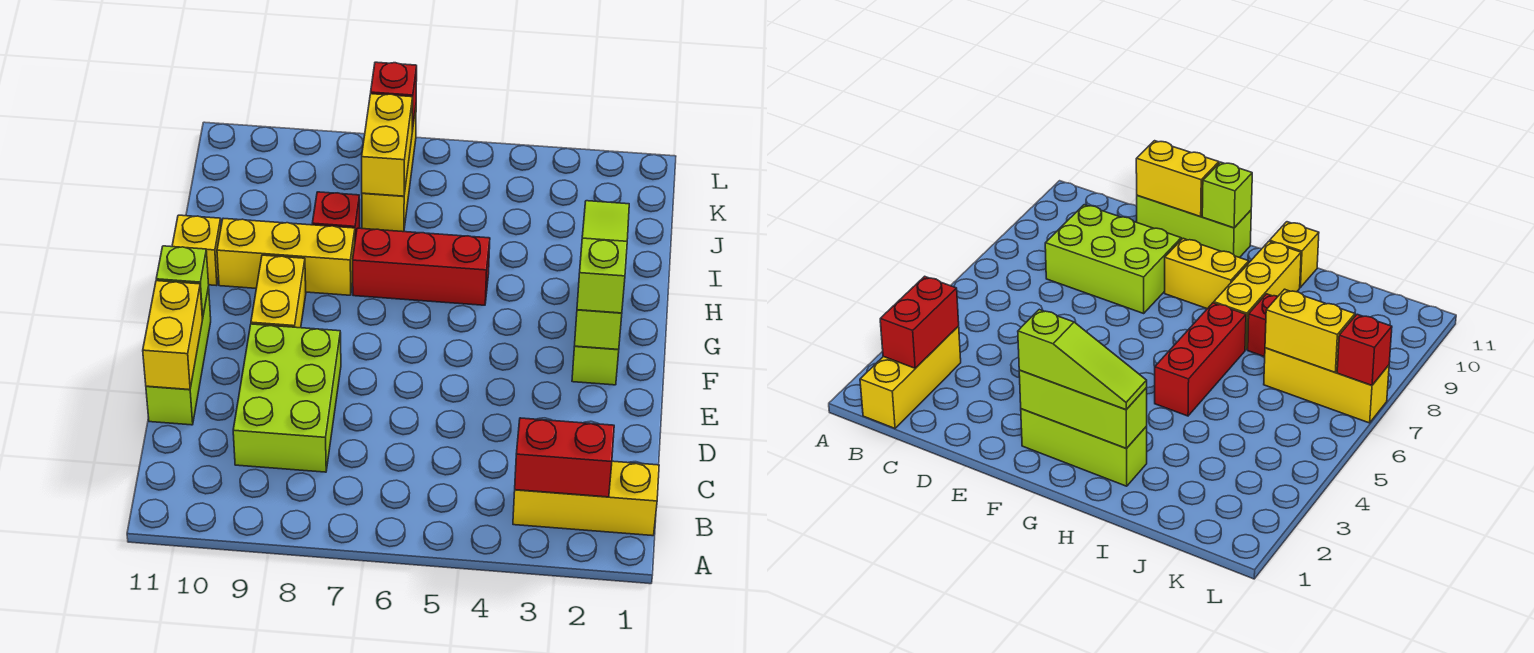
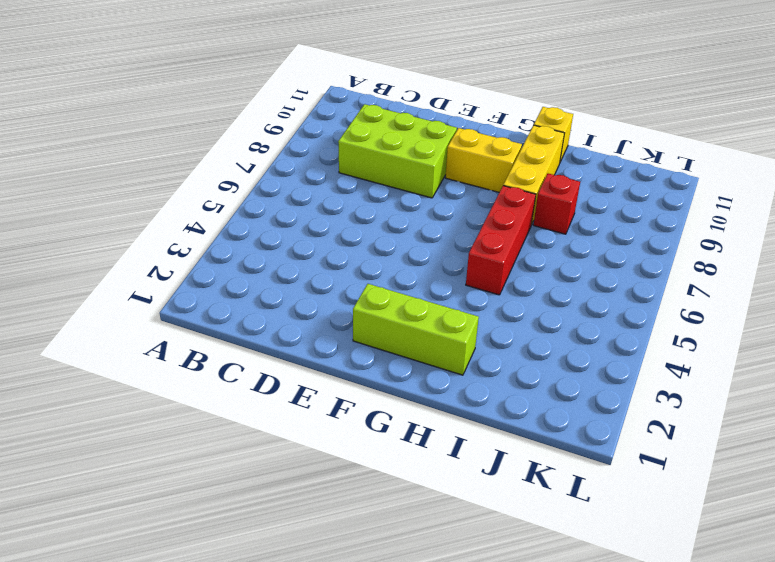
none -> yellow 1x3 brick [513,461,659,536]
none -> lime 1x3 brick [146,287,211,425]
none -> yellow 1x3 brick [362,108,416,232]

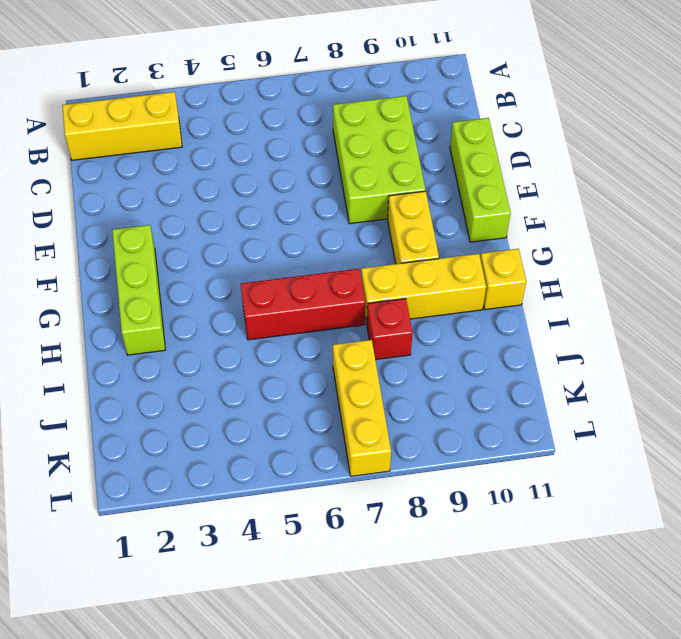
none -> red 1x2 brick [515,418,614,497]
none -> yellow 1x2 brick [143,281,202,390]
none -> lime 1x3 brick [575,310,622,350]

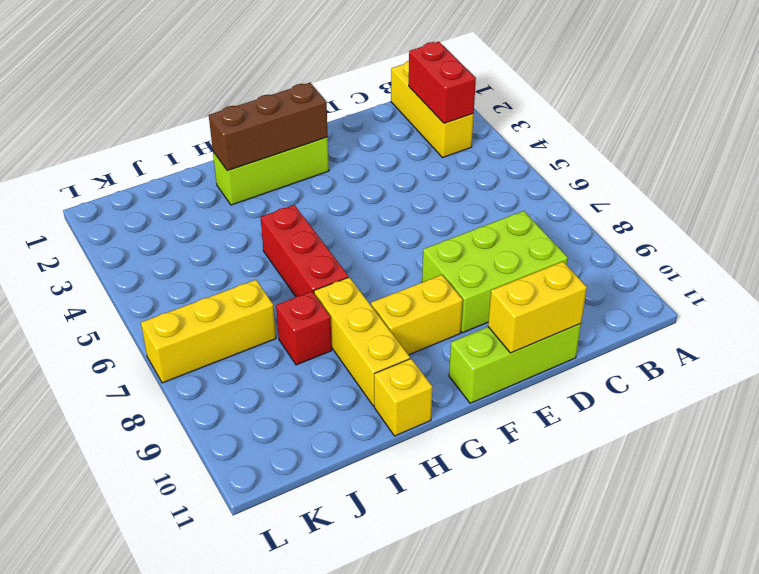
brown 1x3 brick [209,83,328,171] -> lime 1x3 brick [575,310,622,350]
none -> lime 1x1 brick [156,246,209,318]
none -> yellow 1x2 brick [362,94,413,196]
none -> red 1x1 brick [371,62,417,131]

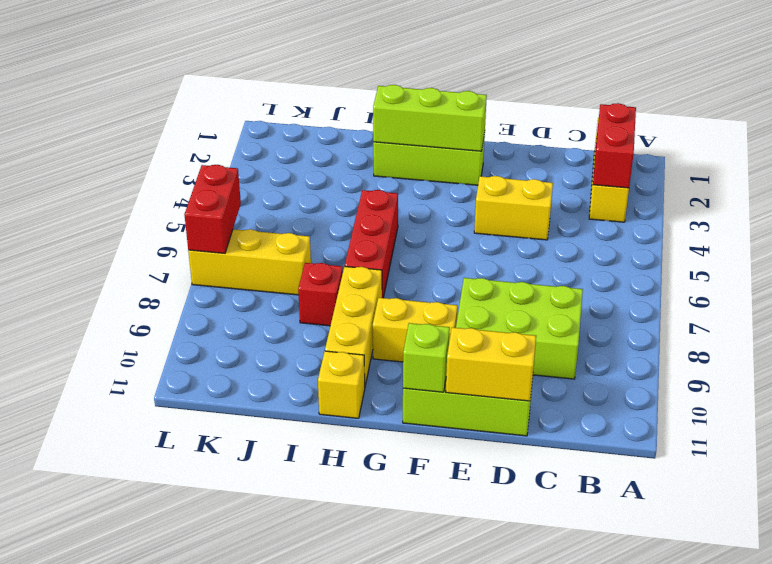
yellow 1x2 brick [474,176,553,240] -> yellow 1x2 brick moved to [362,94,413,196]
red 1x2 brick [184,165,241,253] -> red 1x1 brick [371,62,417,131]
none -> lime 1x3 slope [577,201,629,313]

